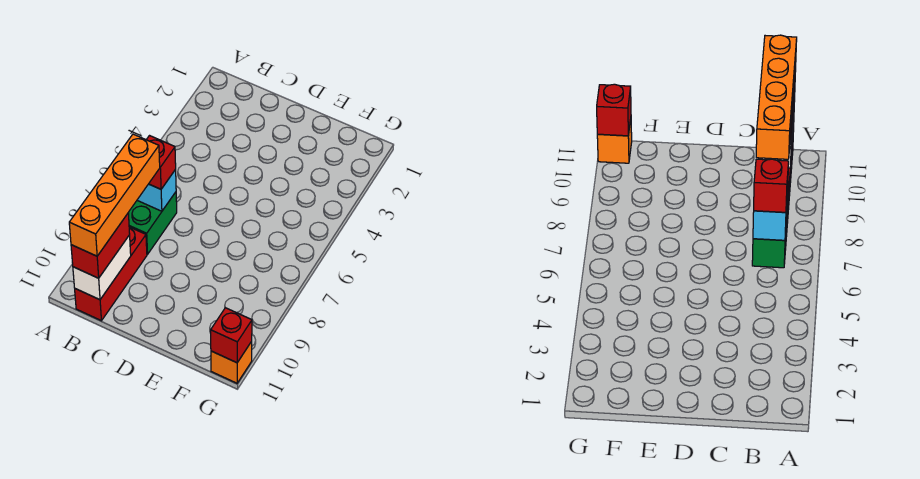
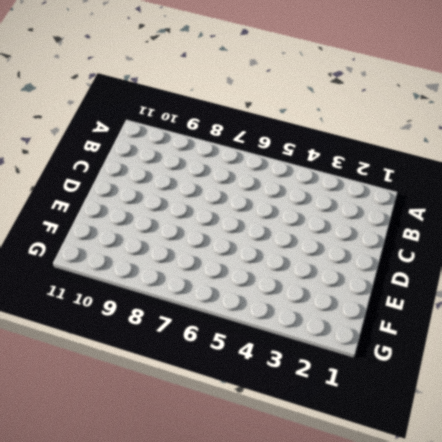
none -> green 1x2 brick [128,192,177,254]
none -> red 1x3 brick [75,227,147,321]

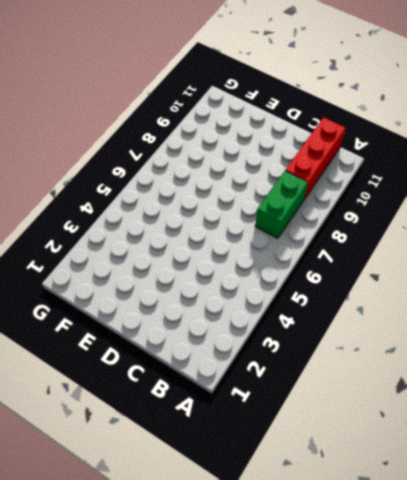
none -> orange 1x1 brick [211,342,252,383]
none -> cyan 1x1 brick [137,170,176,211]

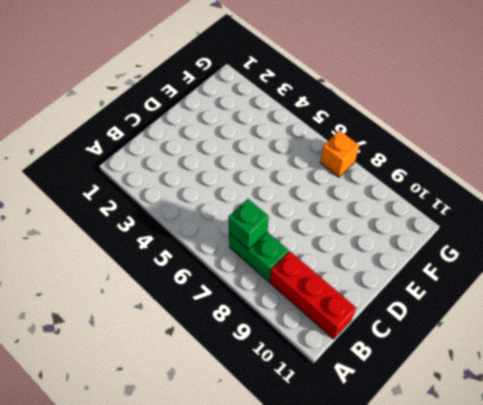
green 1x1 brick [228,199,269,250] -> cyan 1x1 brick [137,170,176,211]
orange 1x1 brick [320,131,359,177] -> orange 1x1 brick moved to [211,342,252,383]
none -> white 1x2 brick [73,235,131,300]
none -> red 1x1 brick [211,308,252,363]

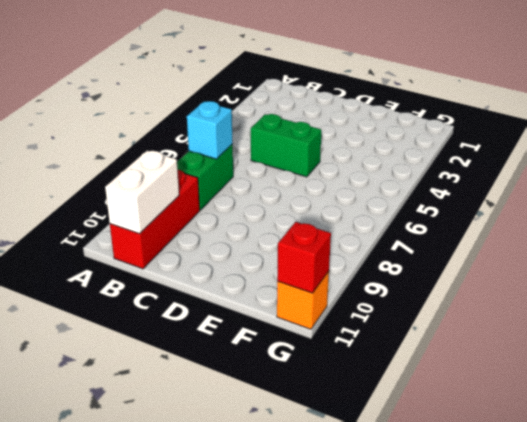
green 1x2 brick [251,114,321,177] -> none
none -> red 1x1 brick [146,136,176,189]
none -> red 1x2 brick [71,213,130,278]

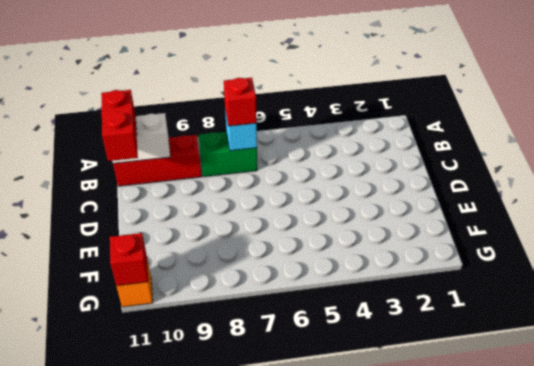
red 1x2 brick [101,90,138,161] -> red 1x2 brick turned to [71,213,130,278]
none -> orange 1x4 brick [69,134,160,256]

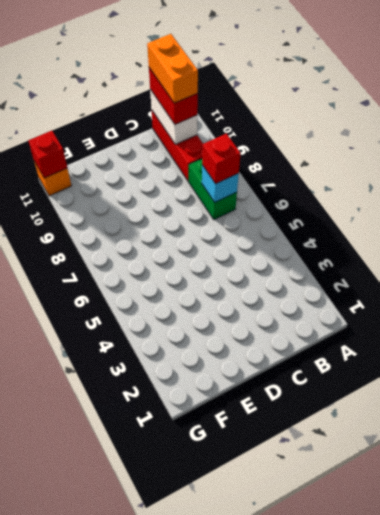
orange 1x2 brick [147,34,198,103] -> orange 1x4 brick [69,134,160,256]

